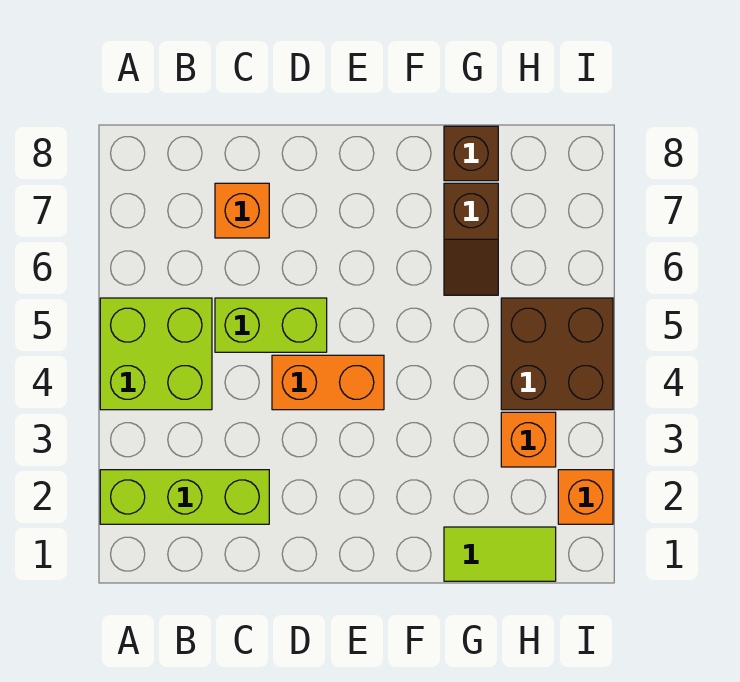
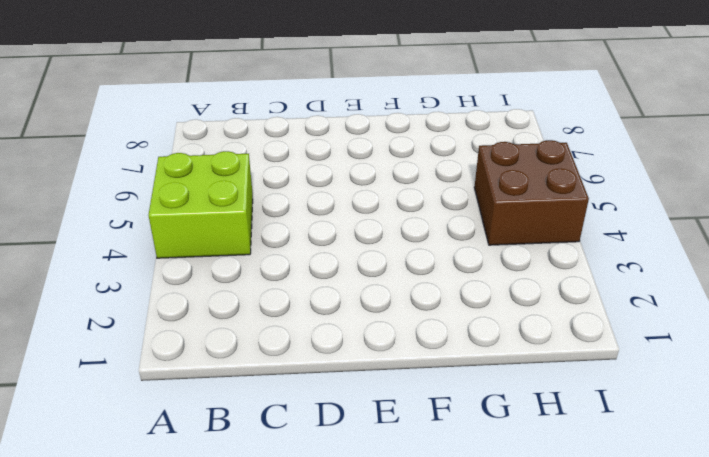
none -> lime 1x3 brick [100,470,269,524]
none -> lime 1x2 brick [215,298,327,352]

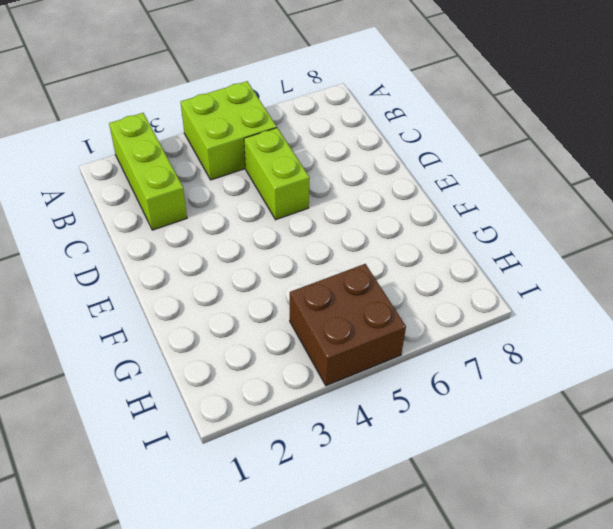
none -> orange 1x1 brick [215,183,269,238]
none -> orange 1x2 brick [272,355,384,410]

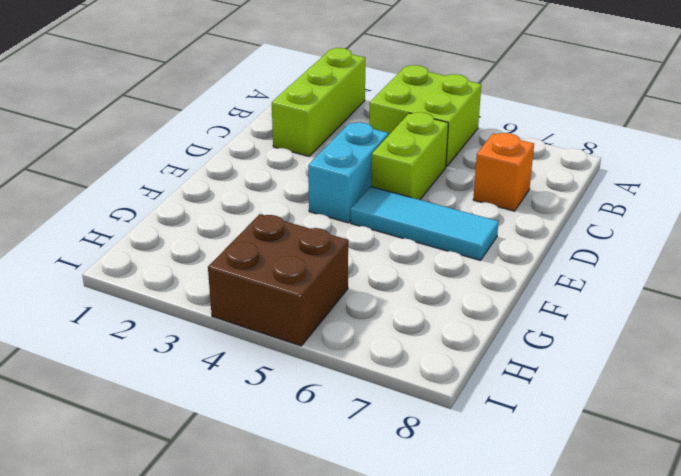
cyan 1x2 brick [308,122,388,223] -> orange 1x2 brick [272,355,384,410]
cyan 1x3 tile [351,186,499,260] -> none
none -> lime 1x2 tile [444,527,556,581]
none -> brown 1x2 slope [444,183,498,295]

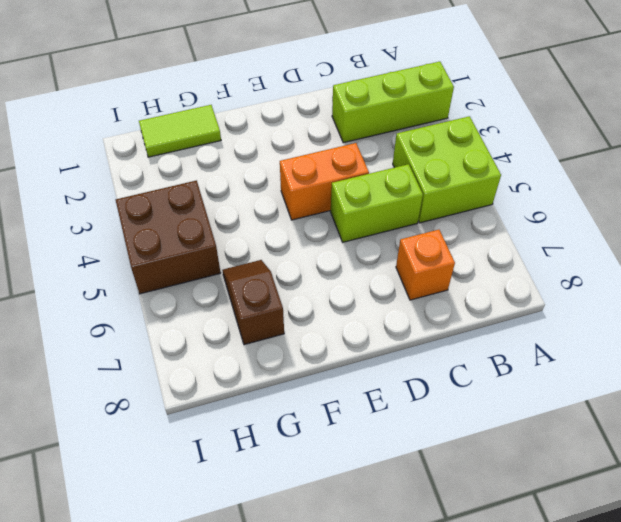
none -> brown 1x1 brick [444,126,498,181]
none -> orange 1x1 brick [501,412,556,467]

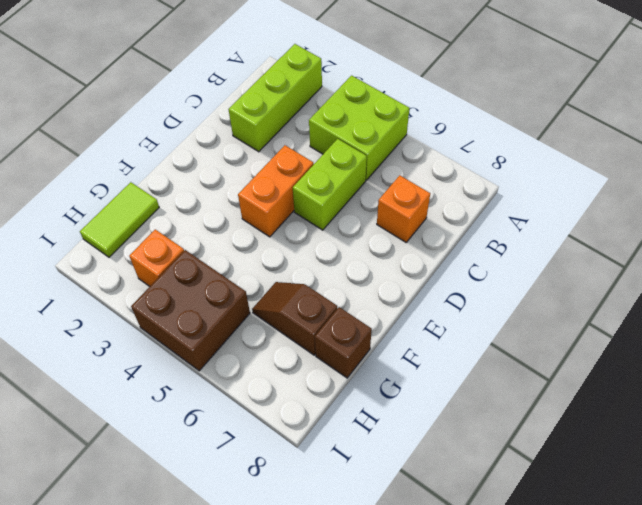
none -> orange 1x1 brick [558,470,613,524]

